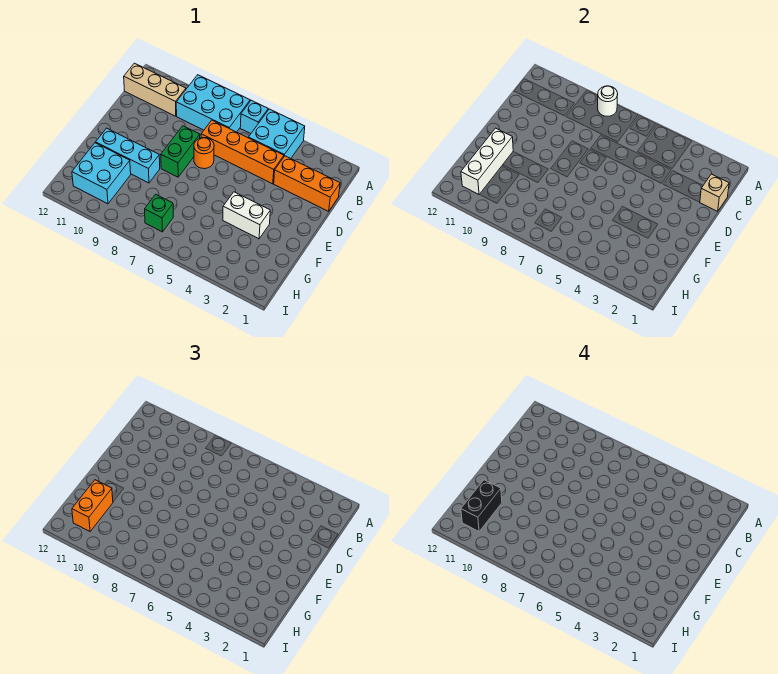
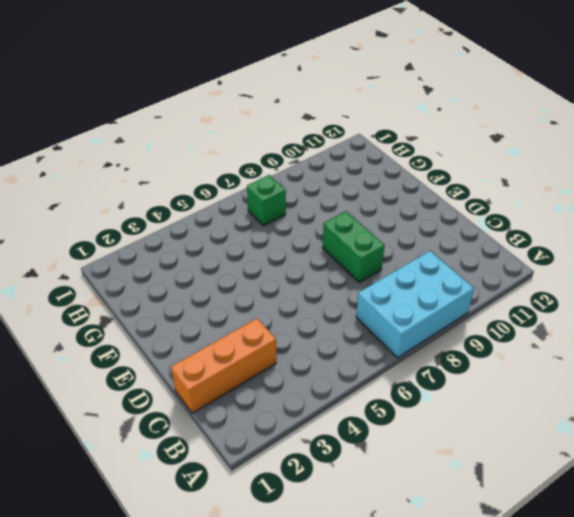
none -> cyan 2x2 brick [248,109,305,158]
none -> cyan 1x1 brick [240,100,268,134]
none -> tan 1x3 brick [124,63,186,116]

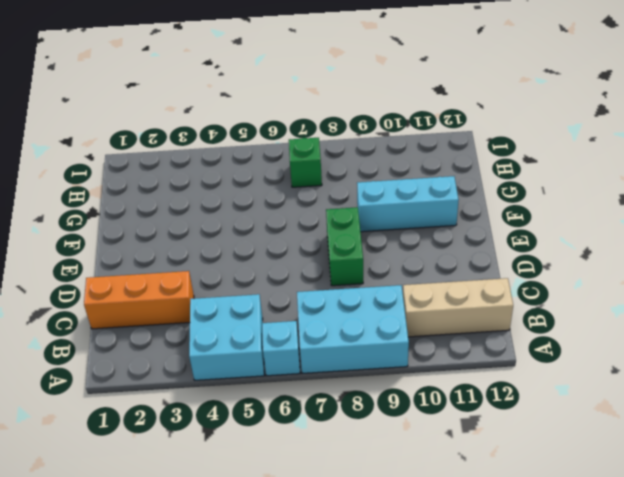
none -> orange 1x4 brick [201,120,284,184]
none -> orange 1x1 round brick [194,138,214,169]
none -> white 1x2 brick [223,192,270,239]

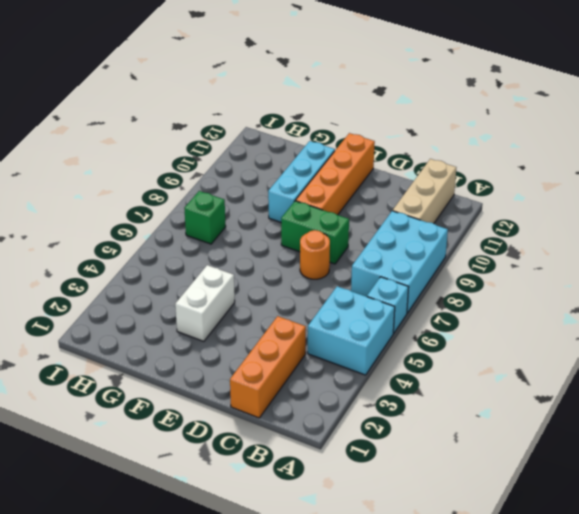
orange 1x4 brick [296,133,375,215] -> orange 1x4 brick moved to [201,120,284,184]
none -> cyan 2x2 brick [72,143,131,204]
none -> white 1x1 round brick [598,86,618,116]
none -> tan 1x1 brick [700,174,729,211]

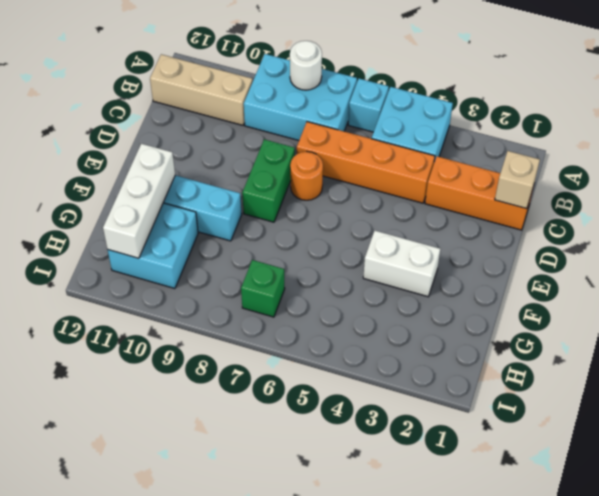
none -> orange 1x2 brick [72,480,113,531]
none -> black 1x2 brick [461,480,502,531]

